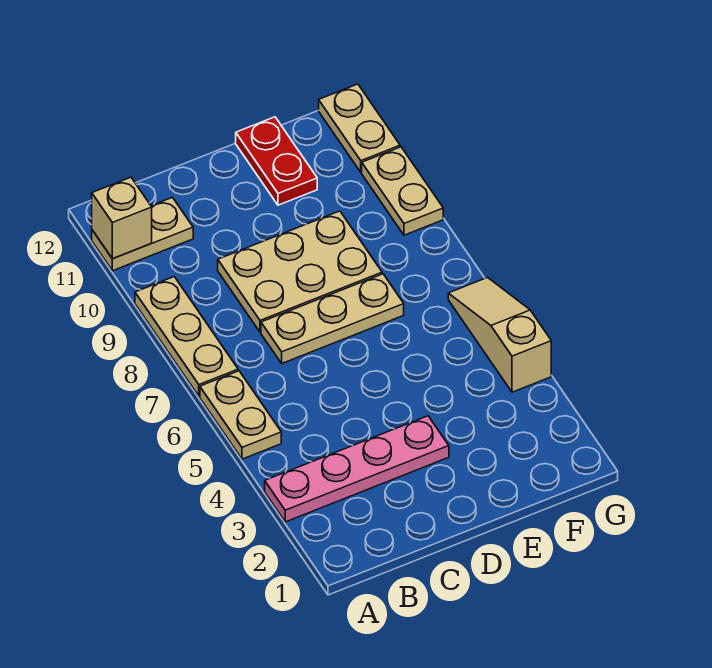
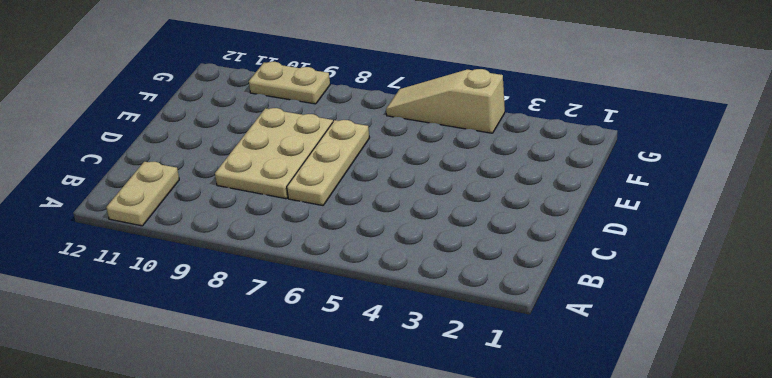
none -> pink 1x4 plate [265,416,449,522]
none -> tan 1x2 plate [200,371,281,459]

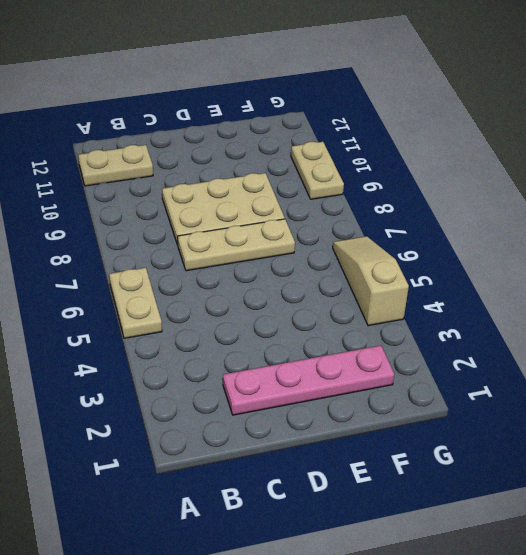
pink 1x4 plate [223,346,394,415] -> pink 1x4 plate moved to [265,416,449,522]
none -> tan 1x3 plate [135,277,238,396]
none -> red 1x2 plate [236,117,317,205]

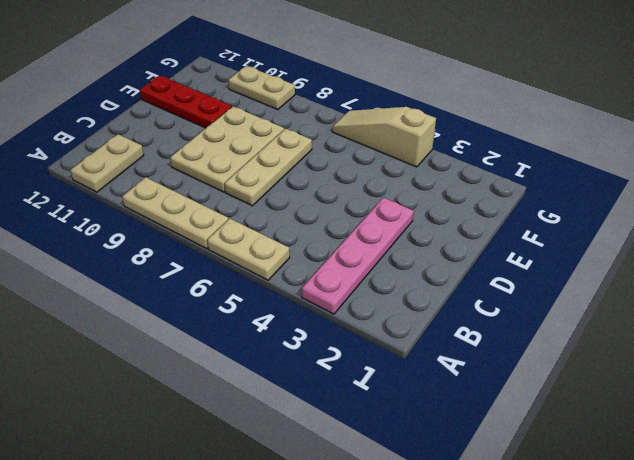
red 1x3 plate [140,75,232,128] -> red 1x2 plate [236,117,317,205]
none -> tan 1x2 plate [319,84,400,172]
none -> tan 1x1 brick [92,177,152,259]

